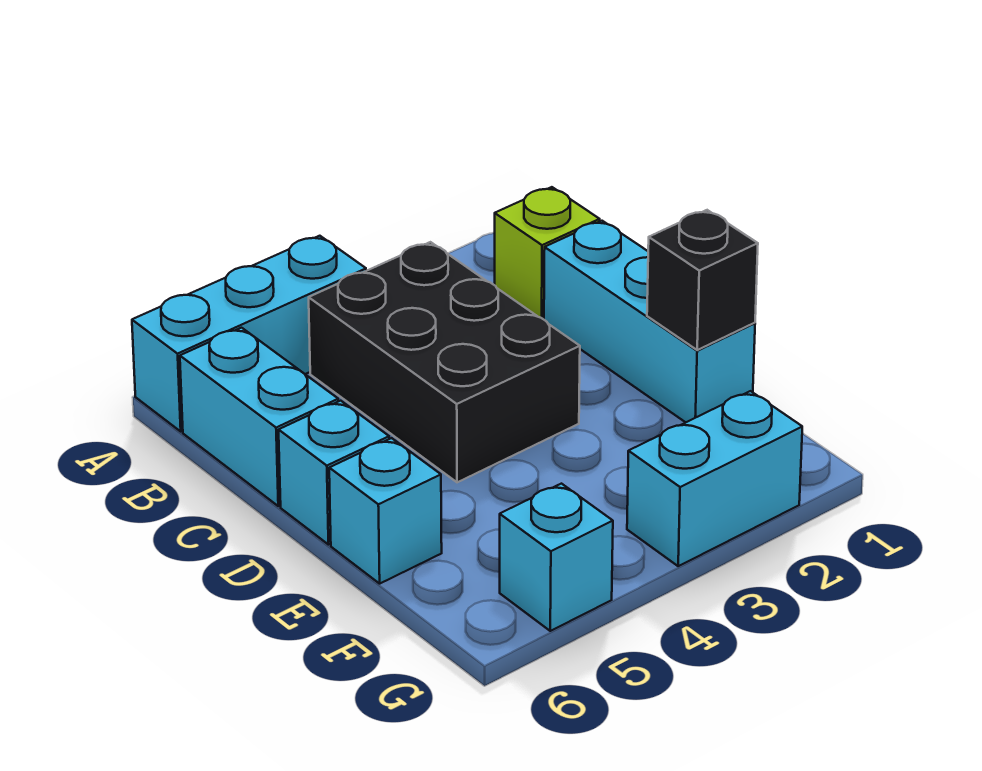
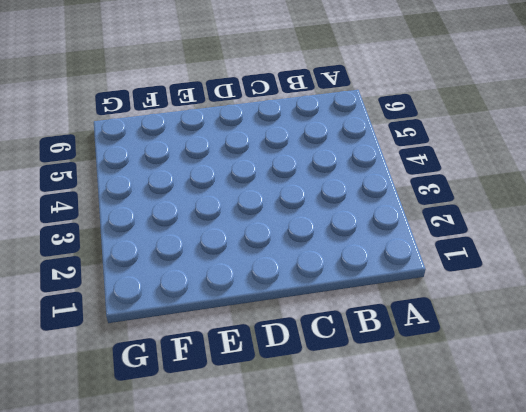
none -> cyan 1x3 brick [132,236,366,431]
none -> lime 1x1 brick [495,187,600,319]

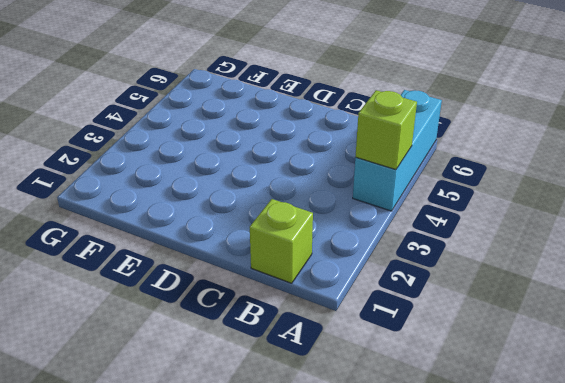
lime 1x1 brick [355,90,417,170] -> none
none -> black 2x3 brick [309,242,580,482]
none -> cyan 1x2 brick [180,328,338,506]

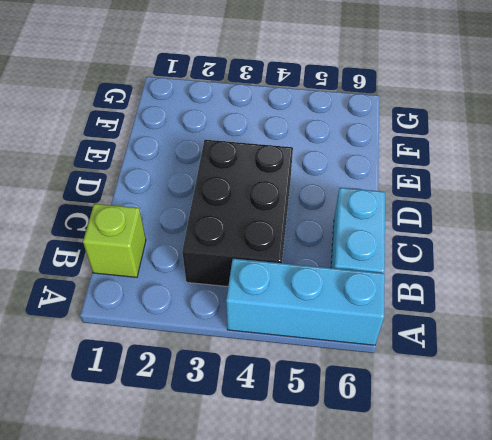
none -> cyan 1x3 brick [544,221,755,422]
none -> cyan 1x1 brick [279,401,389,545]

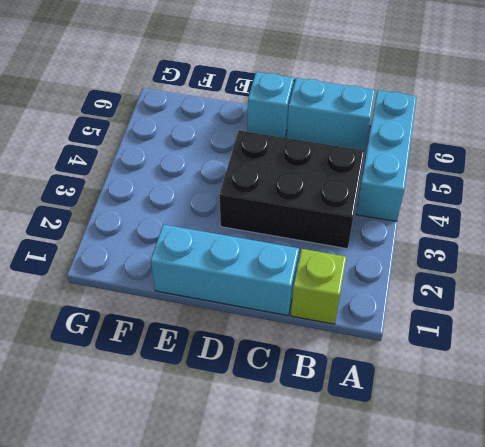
none -> cyan 1x1 brick [329,438,442,584]
none -> cyan 1x2 brick [627,391,802,566]

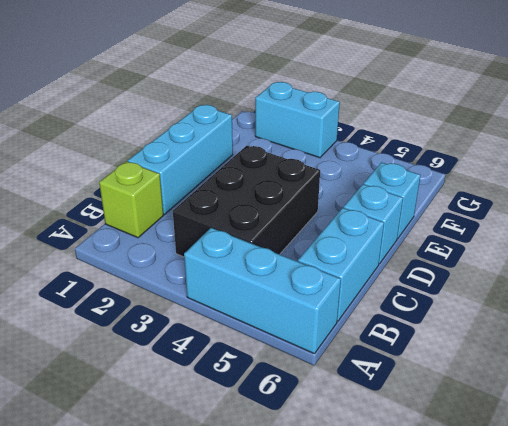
none -> cyan 1x1 brick [500,484,613,631]
none -> black 1x1 brick [647,210,758,350]

